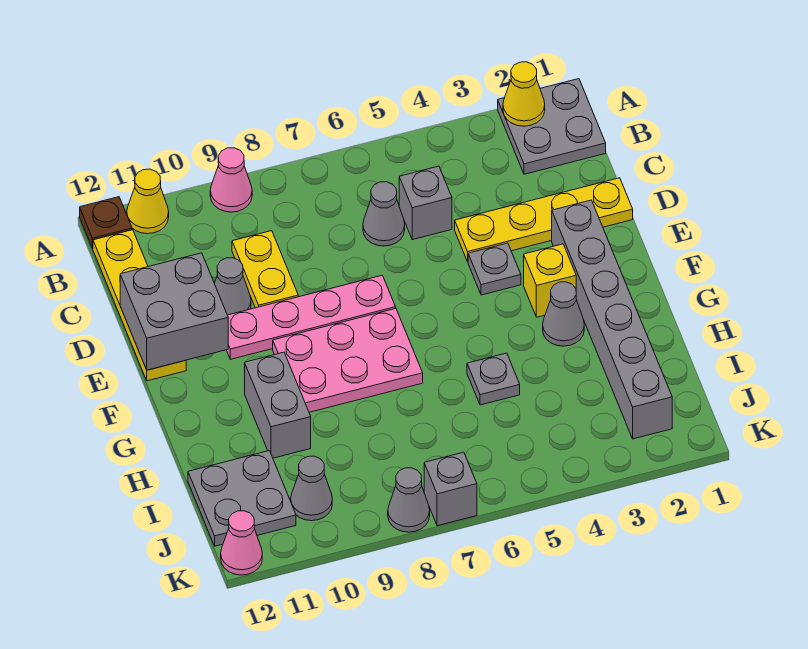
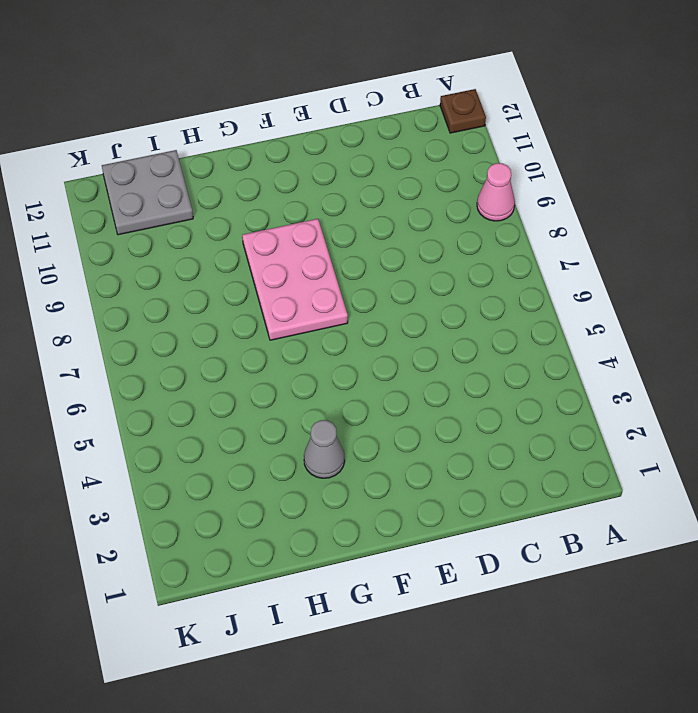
none -> grey 2x2 plate [498,79,606,174]
none -> yellow 1x1 cone [127,169,169,234]
none -> yellow 1x4 plate [93,230,186,381]

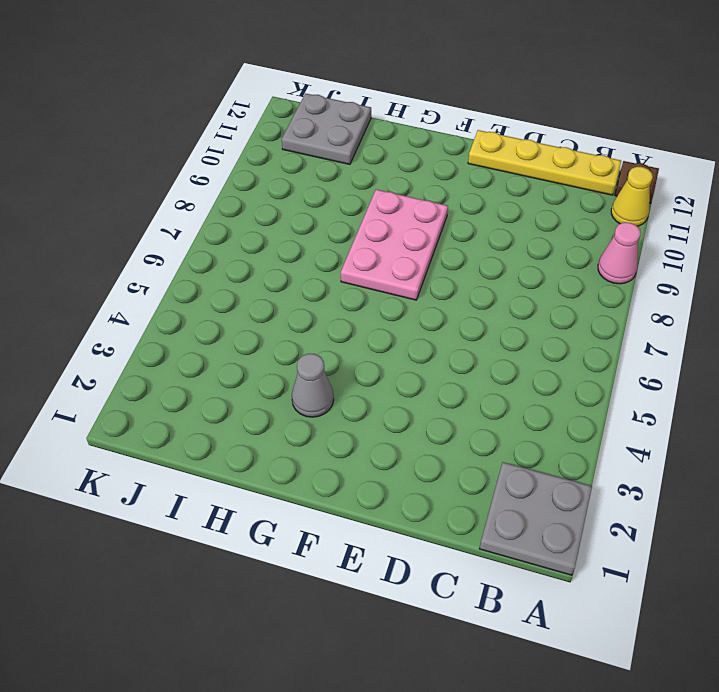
none -> grey 1x1 brick [399,166,452,240]
none -> grey 1x1 cone [363,182,405,246]
none -> yellow 1x2 plate [232,231,298,308]

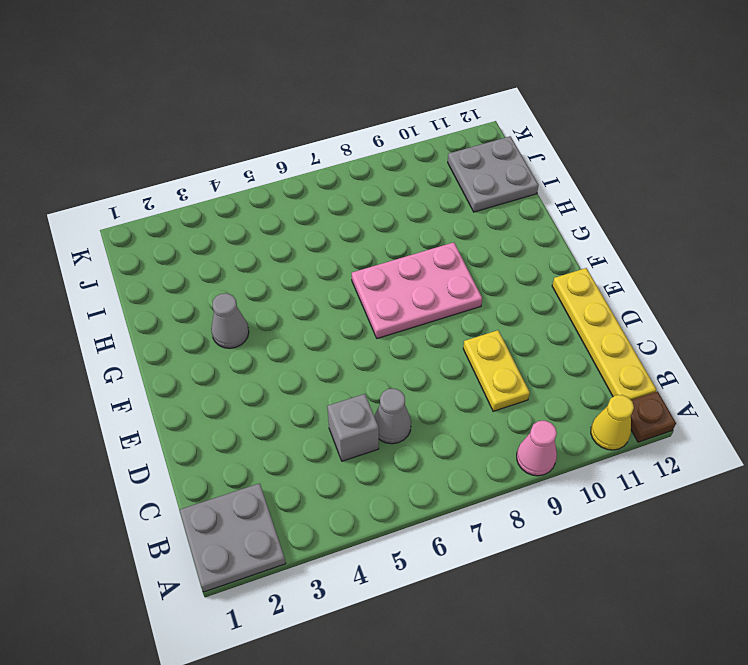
none -> yellow 1x4 plate [455,178,633,262]
none -> grey 1x1 cone [214,258,251,315]
none -> grey 1x6 brick [552,200,672,439]

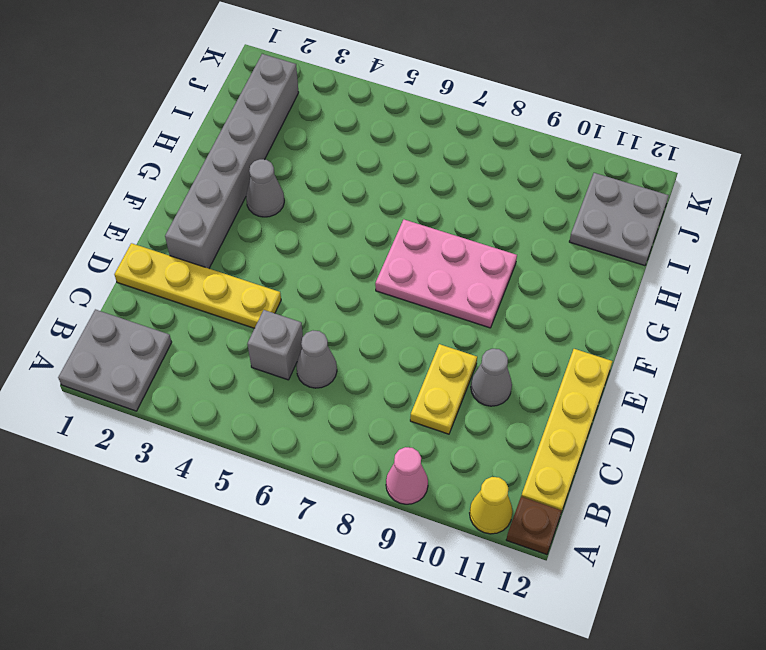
none -> grey 1x1 plate [468,243,521,295]
none -> pink 1x4 plate [227,275,396,359]
none -> yellow 1x1 brick [523,244,576,317]

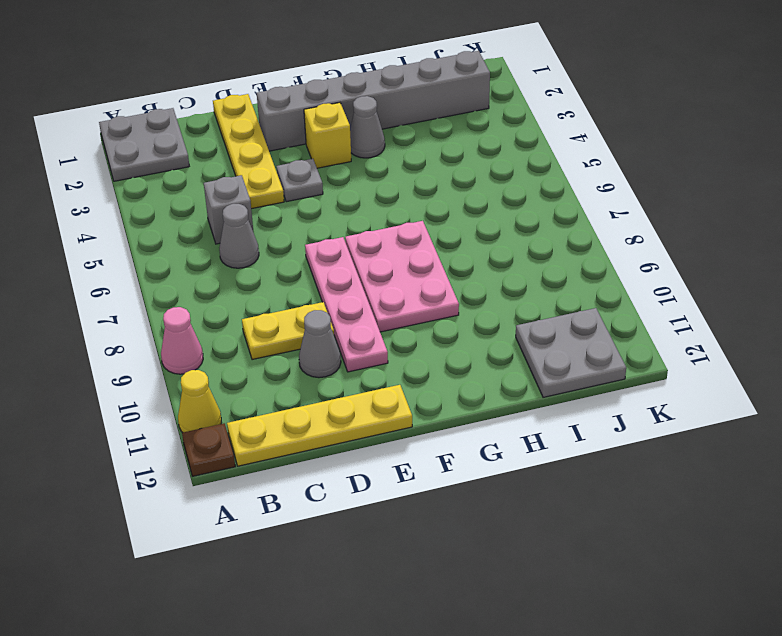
none -> grey 1x2 brick [244,352,311,458]
none -> grey 1x1 plate [467,353,520,405]
none -> grey 1x1 cone [291,456,332,521]

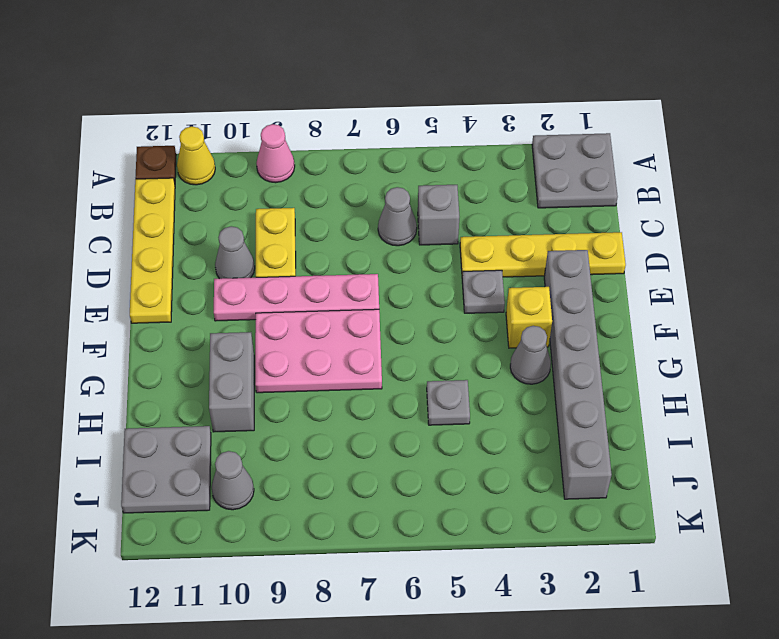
none -> grey 1x1 brick [424,452,477,526]
none -> grey 1x1 cone [388,468,430,532]
none -> pink 1x1 cone [221,511,262,575]

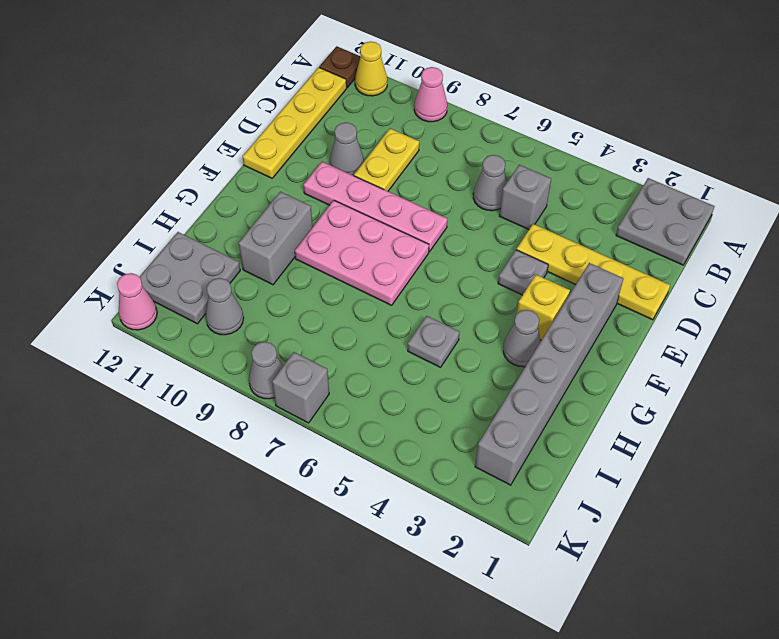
none -> yellow 1x1 cone [503,62,545,126]
none -> grey 2x2 brick [120,253,228,370]

